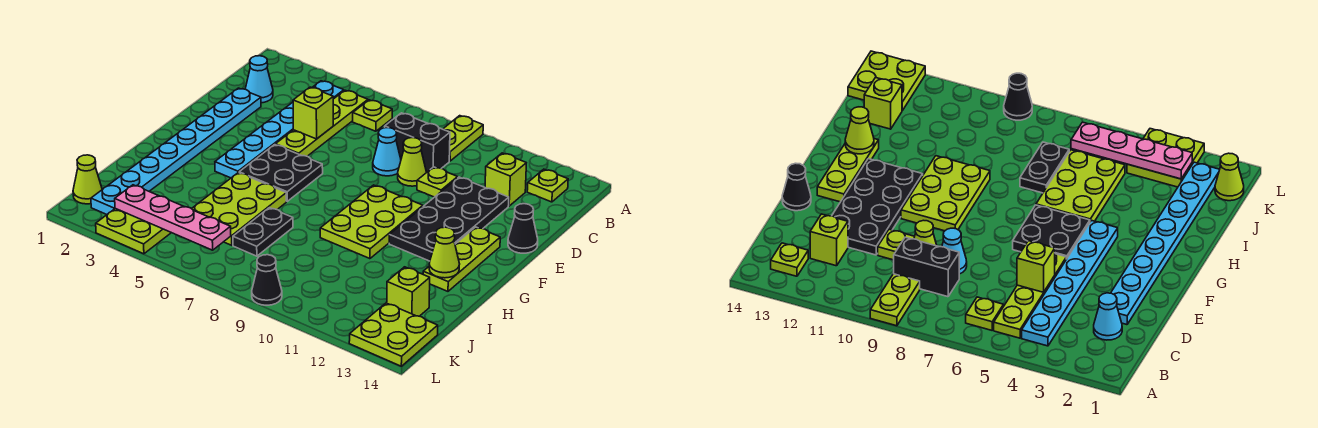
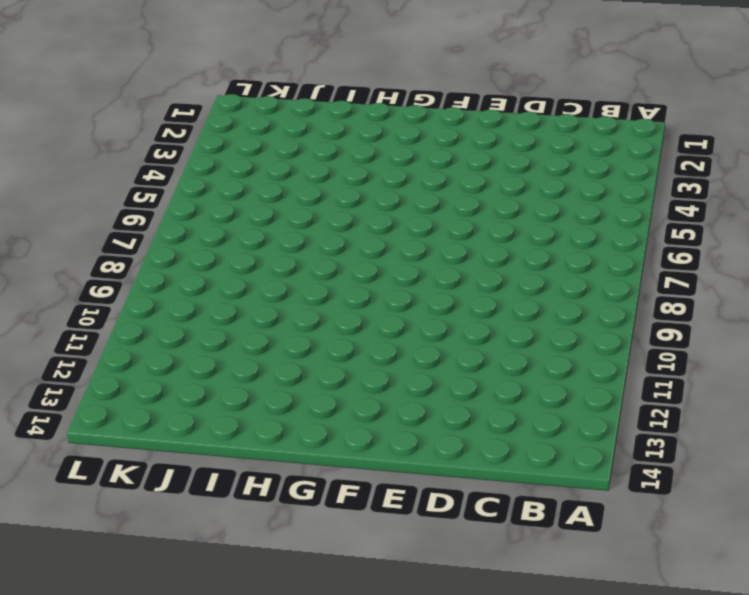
none -> lime 1x2 plate [443,116,483,161]
none -> cyan 1x6 plate [215,81,344,178]
none -> lime 1x4 plate [276,90,368,156]

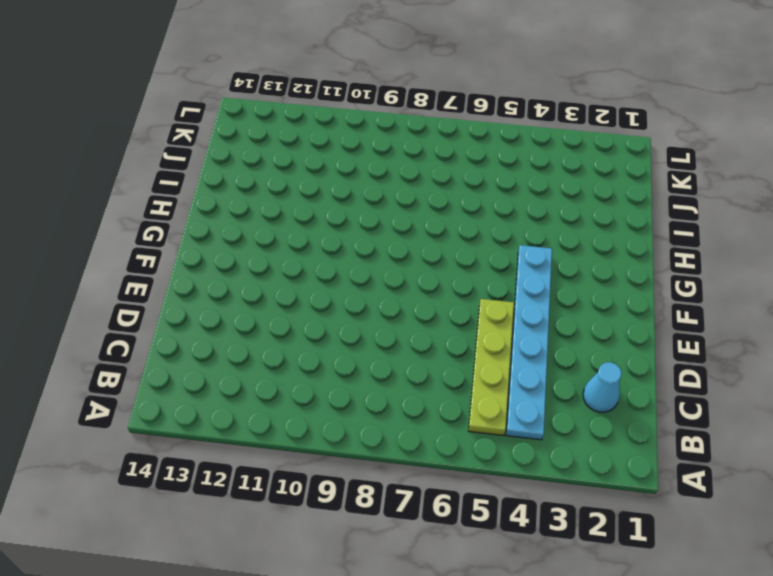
none -> lime 1x2 plate [443,116,483,161]
none -> lime 1x1 plate [353,100,392,131]
none -> lime 1x1 plate [527,169,568,202]

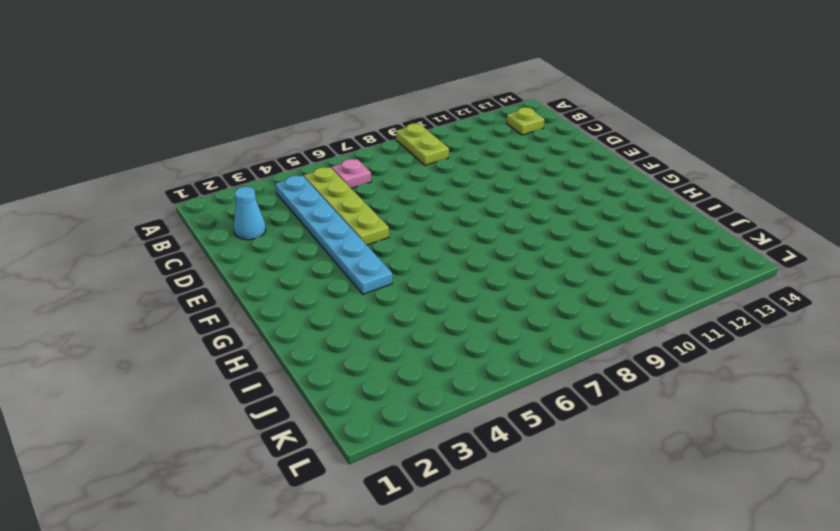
pink 1x1 plate [332,159,371,188] -> lime 1x1 plate [353,100,392,131]
none -> black 1x2 brick [385,113,450,172]
none -> lime 1x1 brick [485,153,526,206]
none -> cyan 1x8 plate [91,88,261,214]

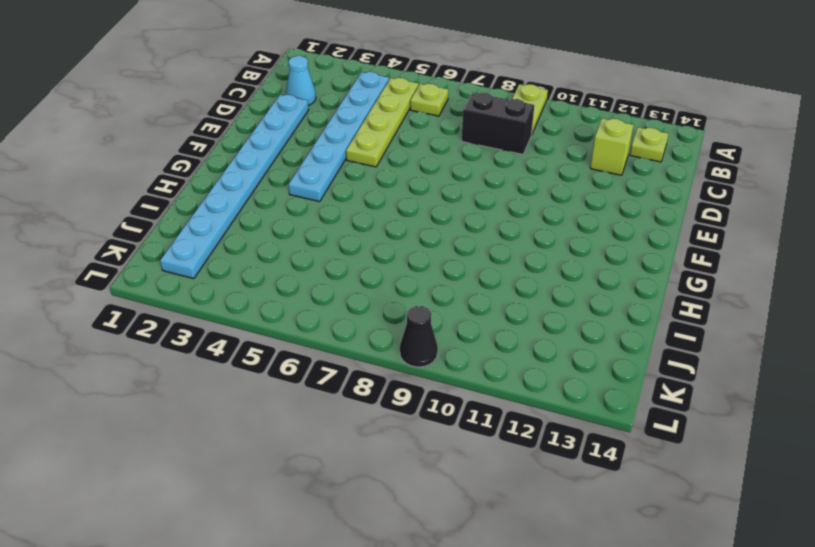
none -> cyan 1x1 cone [373,128,401,176]
none -> lime 1x1 cone [398,138,427,186]
none -> lime 1x1 plate [417,167,458,197]

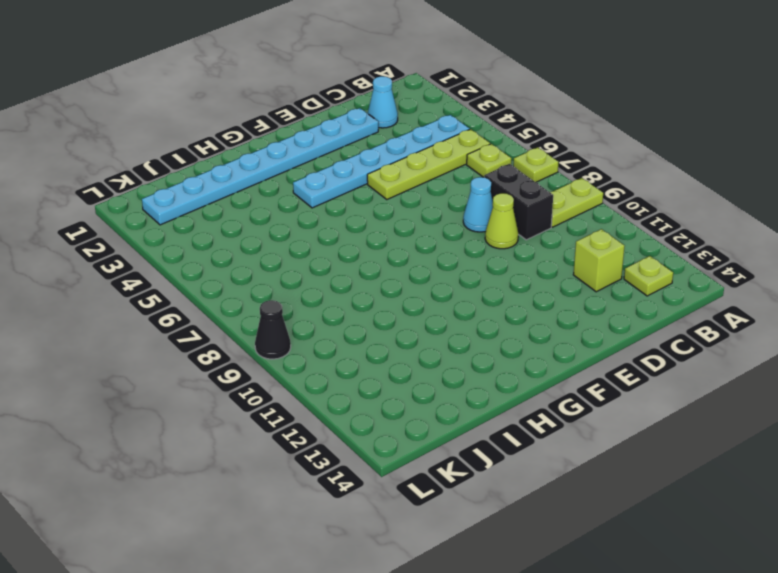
lime 1x1 plate [513,147,558,182] -> lime 1x1 plate moved to [417,167,458,197]
none -> black 2x4 plate [389,177,509,261]
none -> black 1x1 cone [508,204,538,253]
none -> black 2x2 plate [239,145,323,201]

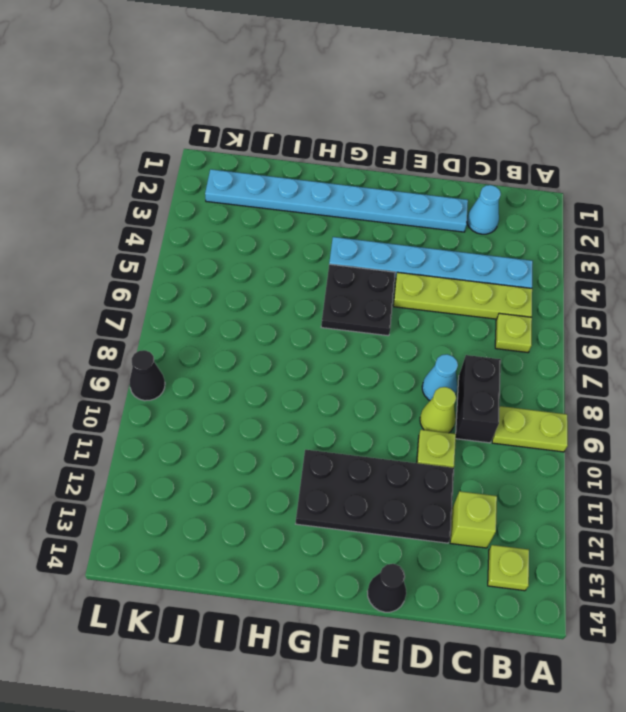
none -> lime 2x3 plate [320,185,423,259]
none -> lime 1x3 plate [423,227,500,291]
none -> lime 2x3 plate [192,173,286,245]

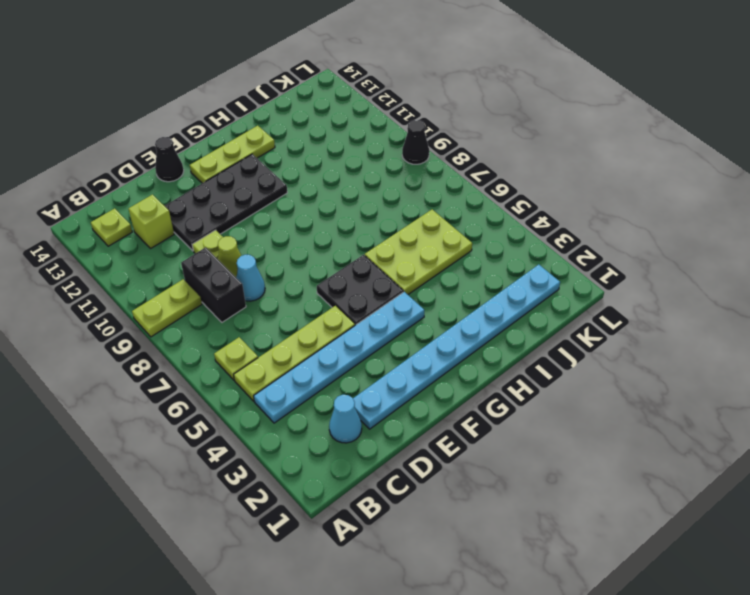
none -> lime 2x3 plate [320,185,423,259]
none -> black 1x2 plate [233,208,293,256]
none -> lime 1x1 brick [387,267,430,316]

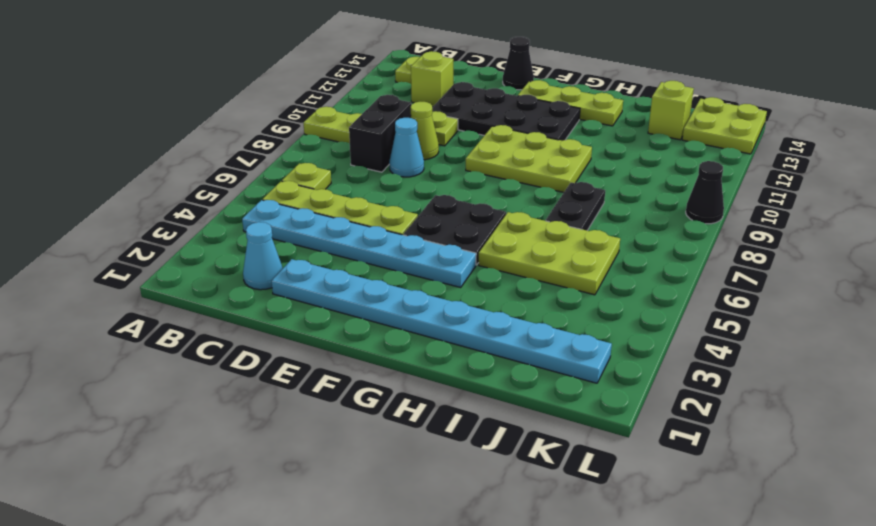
black 1x2 plate [546,182,605,230] -> black 1x2 plate turned to [233,208,293,256]
none -> lime 1x1 cone [73,155,102,204]
none -> lime 2x2 plate [96,208,171,254]
none -> lime 1x1 brick [293,87,333,139]

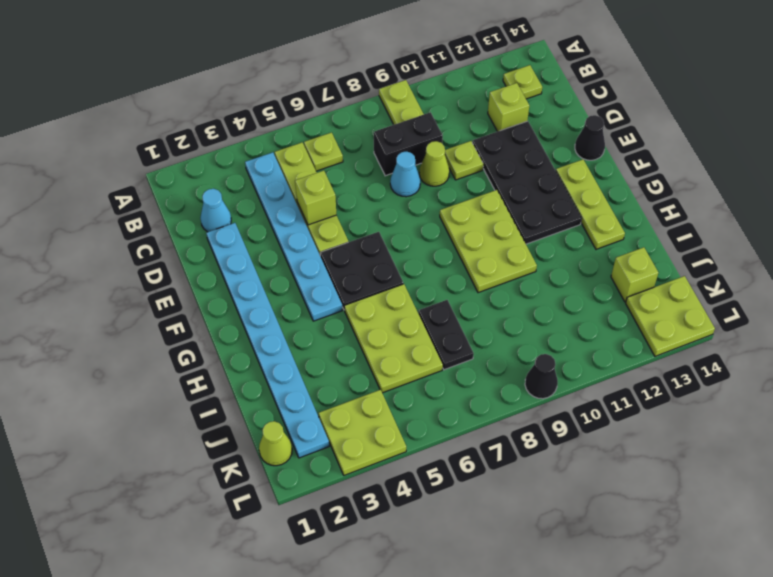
none -> lime 1x1 cone [429,227,459,278]
none -> pink 1x4 plate [115,185,231,250]

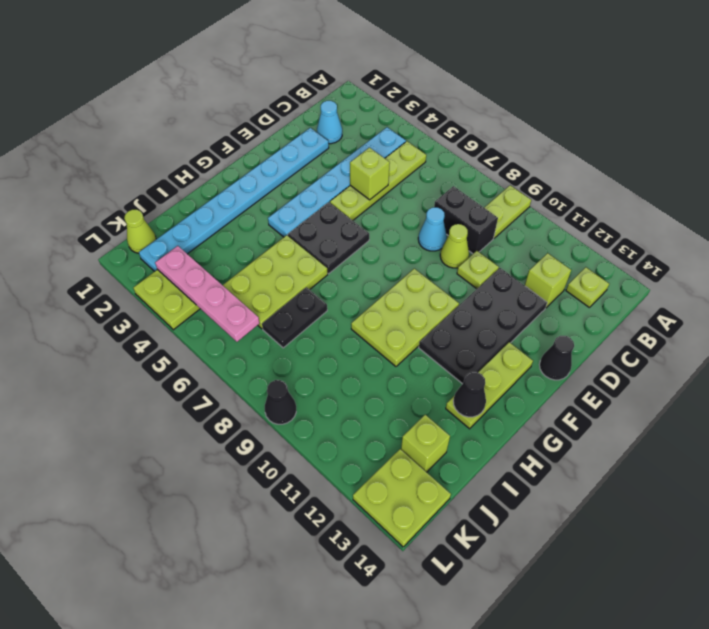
black 1x1 cone [453,372,486,417] -> lime 1x1 cone [429,227,459,278]
none -> lime 1x1 plate [353,100,392,131]

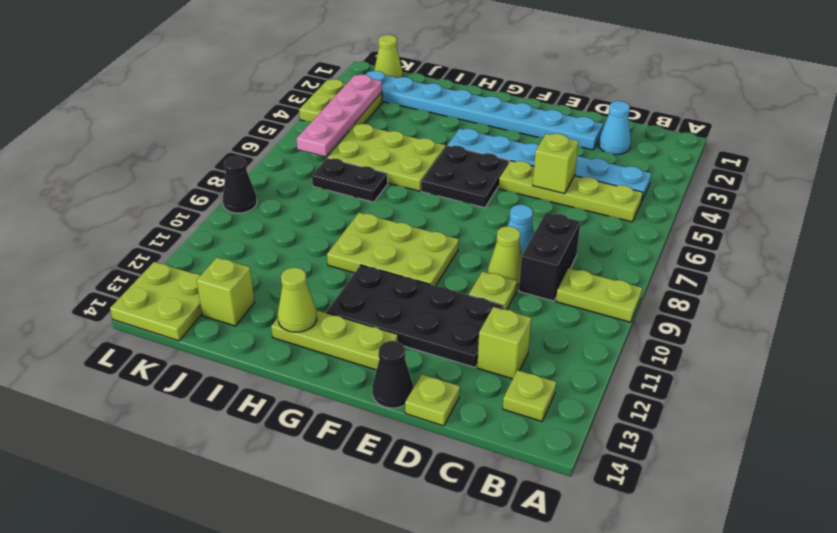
lime 1x1 plate [405,374,460,426] -> lime 1x1 plate moved to [353,100,392,131]

